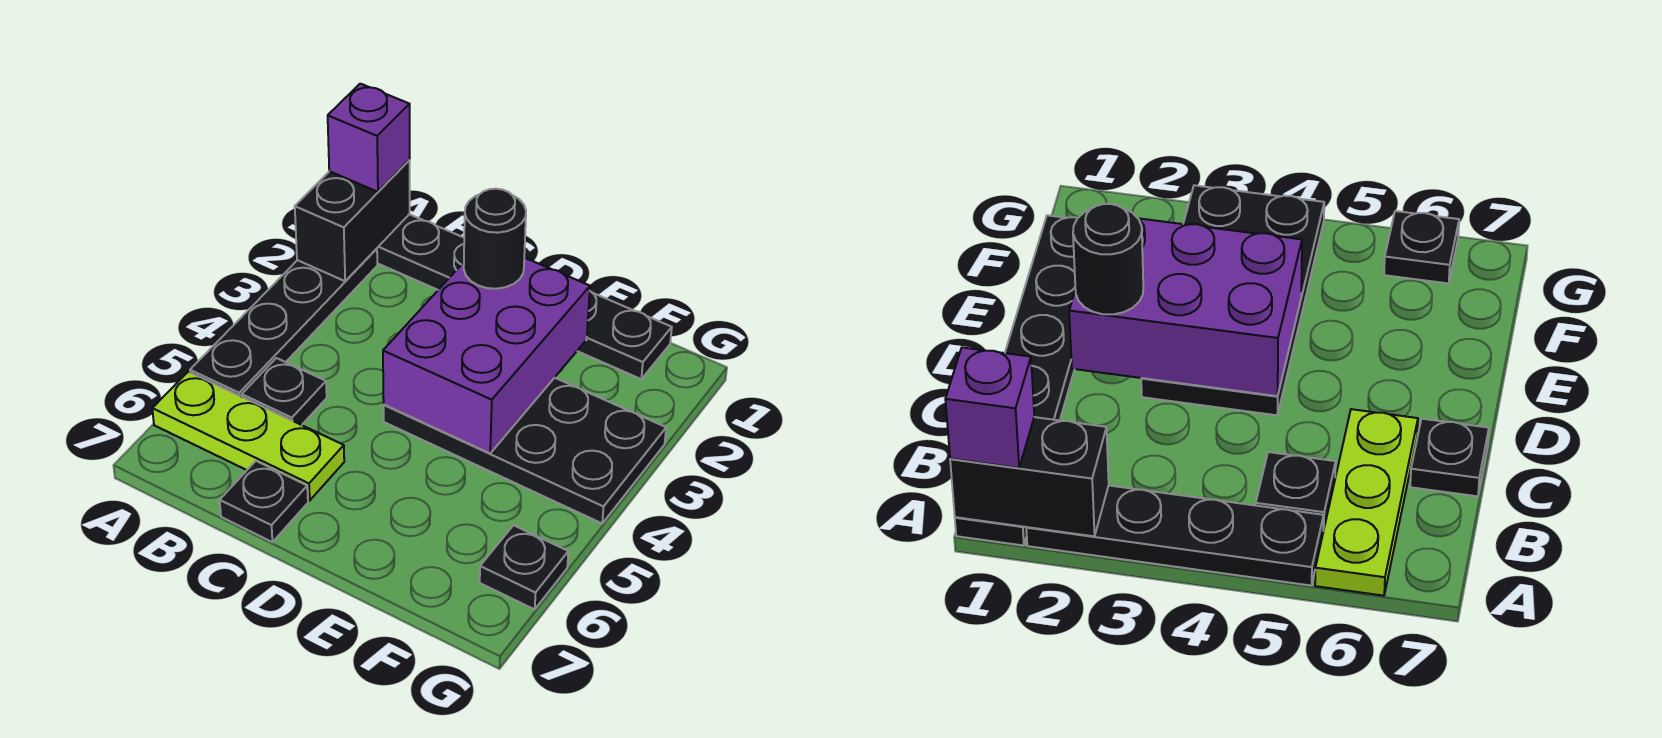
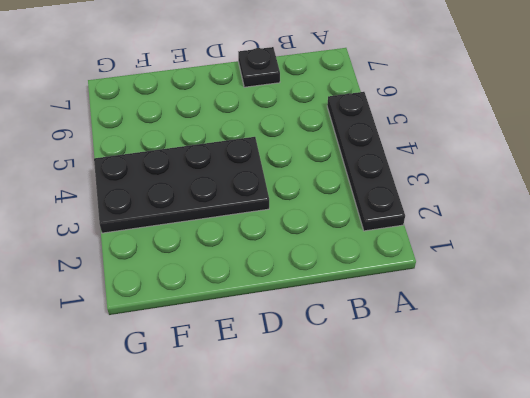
none -> black 1x6 plate [377,214,672,379]
none -> lime 1x3 plate [152,372,344,500]

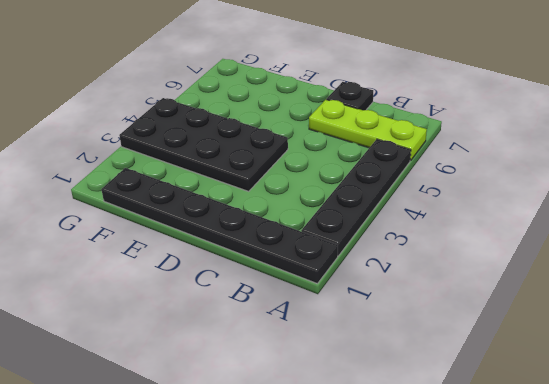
none -> black 1x1 plate [242,358,327,425]
none -> black 1x1 plate [480,525,568,609]

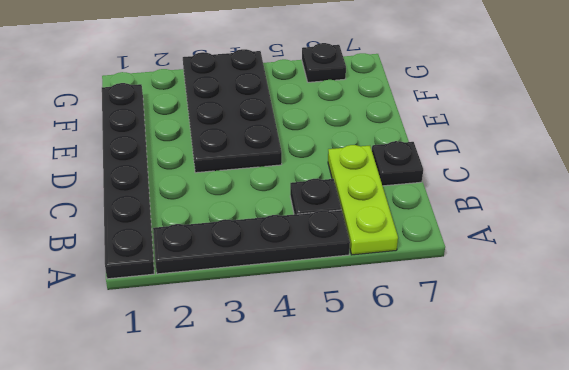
none -> black 1x2 brick [295,160,410,281]
none -> purple 2x3 brick [383,258,590,453]

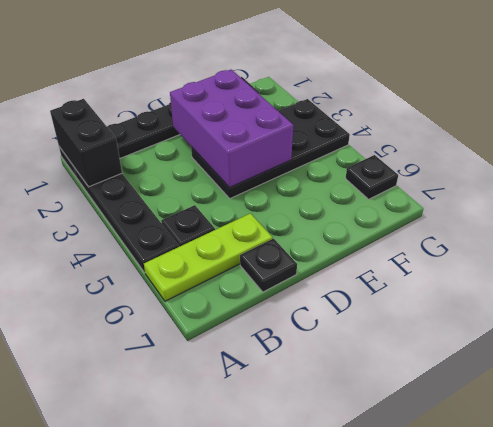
none -> purple 1x1 brick [328,84,410,192]
none -> black 1x1 round brick [464,189,526,289]

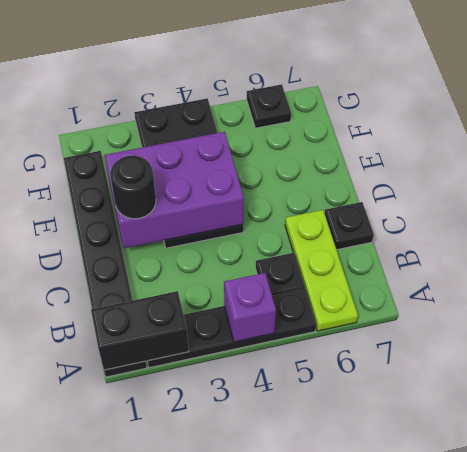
purple 1x1 brick [224,273,276,342] -> purple 1x1 brick moved to [328,84,410,192]

